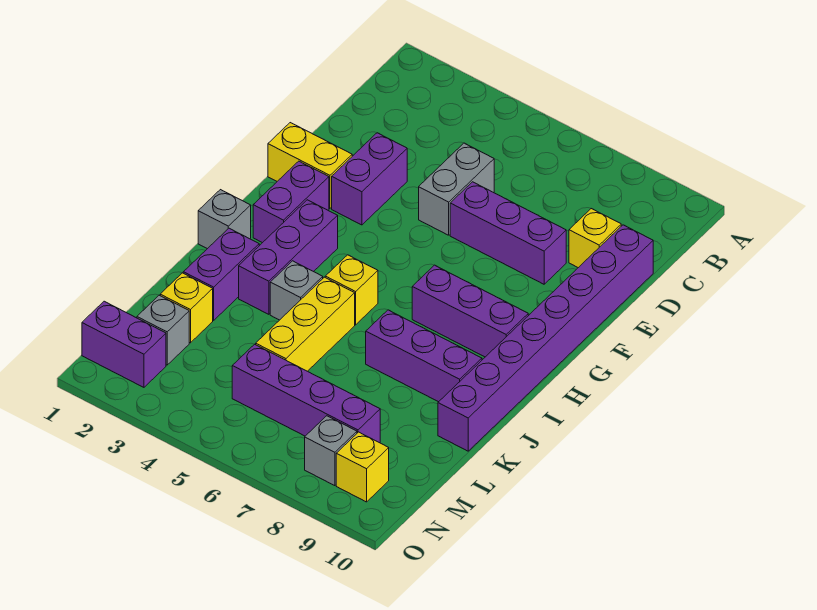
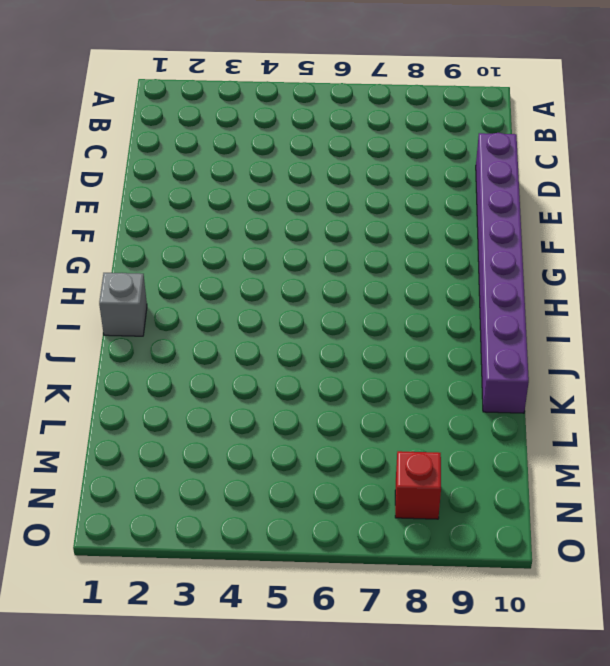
red 1x1 brick [395,451,441,519] -> grey 1x1 brick [305,416,357,486]
none -> grey 1x2 brick [419,143,494,235]
none -> yellow 1x1 brick [569,209,621,268]
none -> purple 1x2 brick [332,133,407,225]

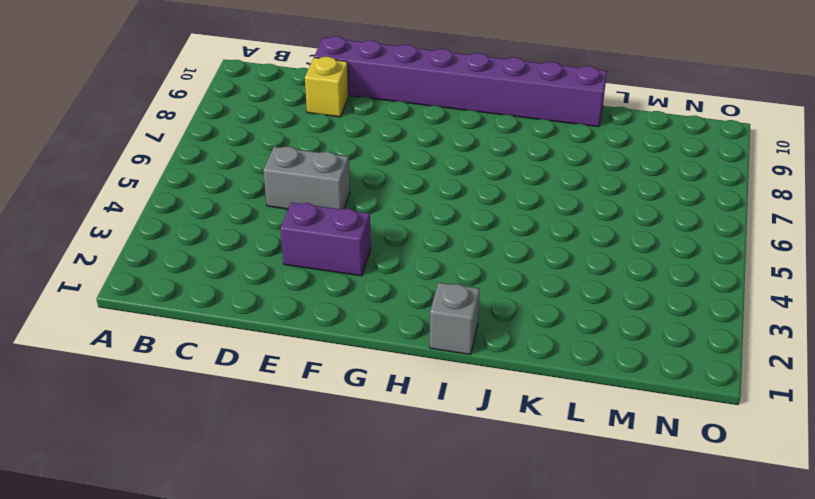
none -> purple 1x3 brick [450,182,566,284]
none -> yellow 1x2 brick [268,123,352,209]
none -> purple 1x2 brick [253,161,329,243]

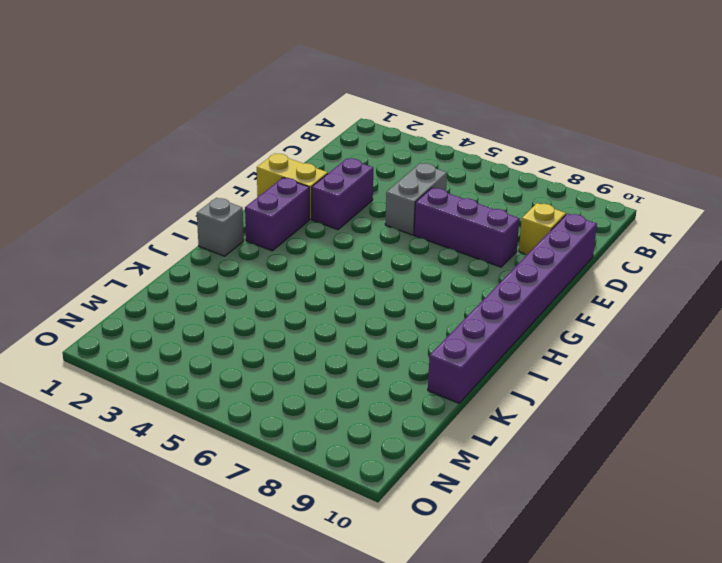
none -> purple 1x3 brick [239,200,338,314]
none -> purple 1x3 brick [412,265,528,357]
none -> yellow 1x1 brick [325,255,378,325]

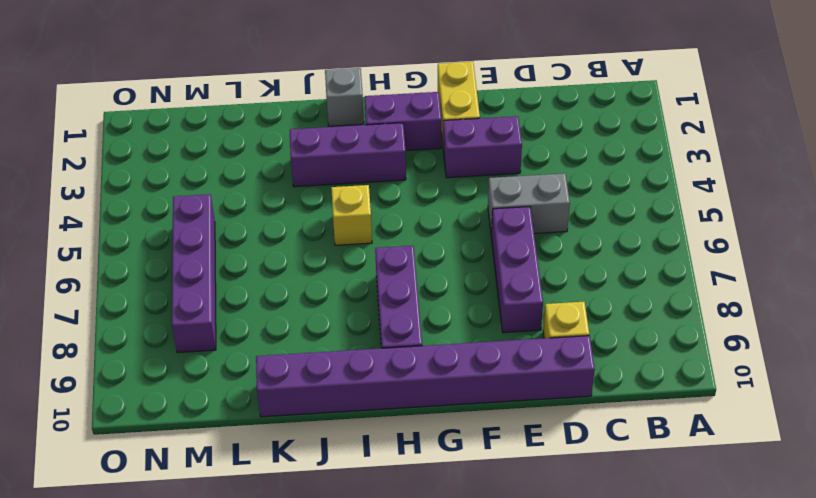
none -> purple 1x2 brick [183,228,259,320]
none -> grey 1x1 brick [270,261,323,320]
none -> yellow 1x3 brick [256,277,355,371]

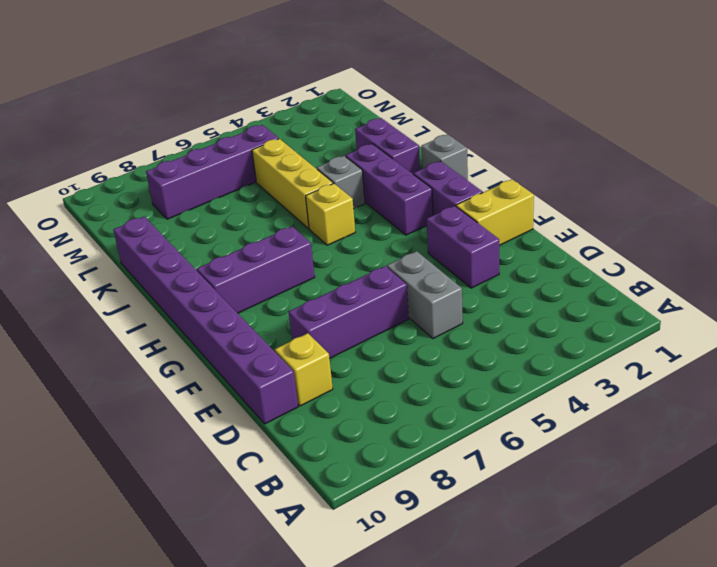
none -> purple 1x3 brick [366,310,482,402]
none -> yellow 1x1 brick [160,273,213,343]
none -> grey 1x1 brick [137,295,189,365]

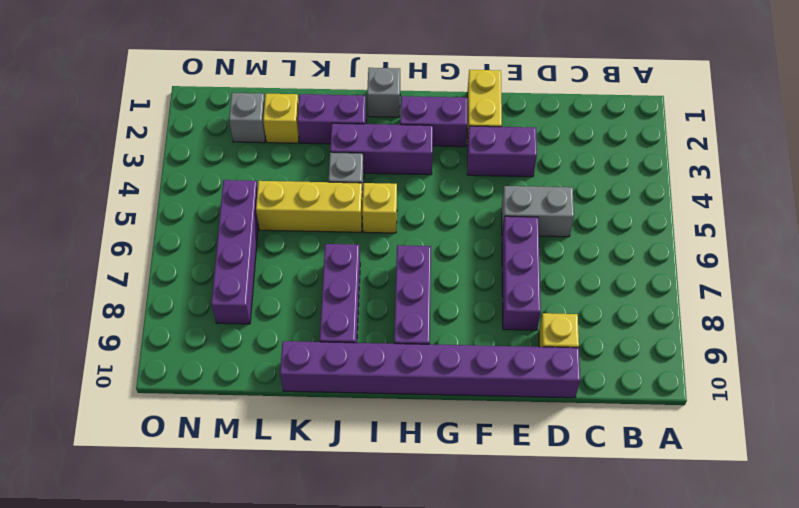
none -> purple 1x2 brick [82,301,166,387]
none -> grey 1x1 brick [305,416,357,486]
none -> yellow 1x1 brick [336,432,389,502]

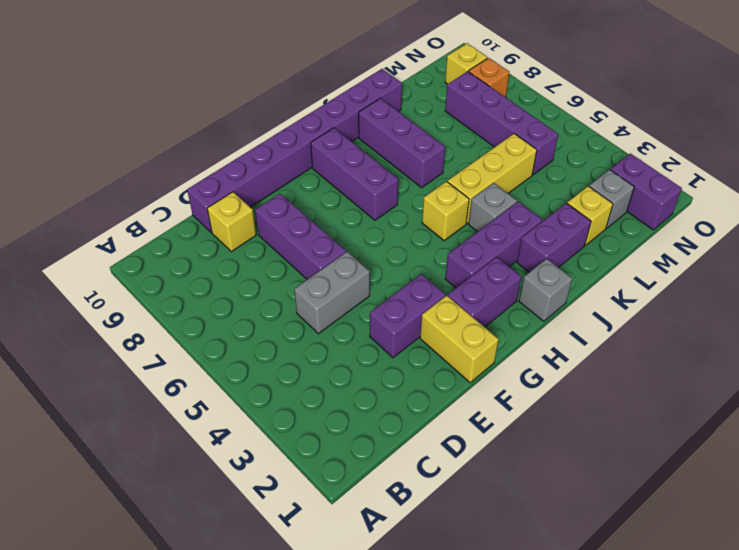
orange 1x1 brick [469,58,509,97] -> grey 1x1 brick [305,416,357,486]

